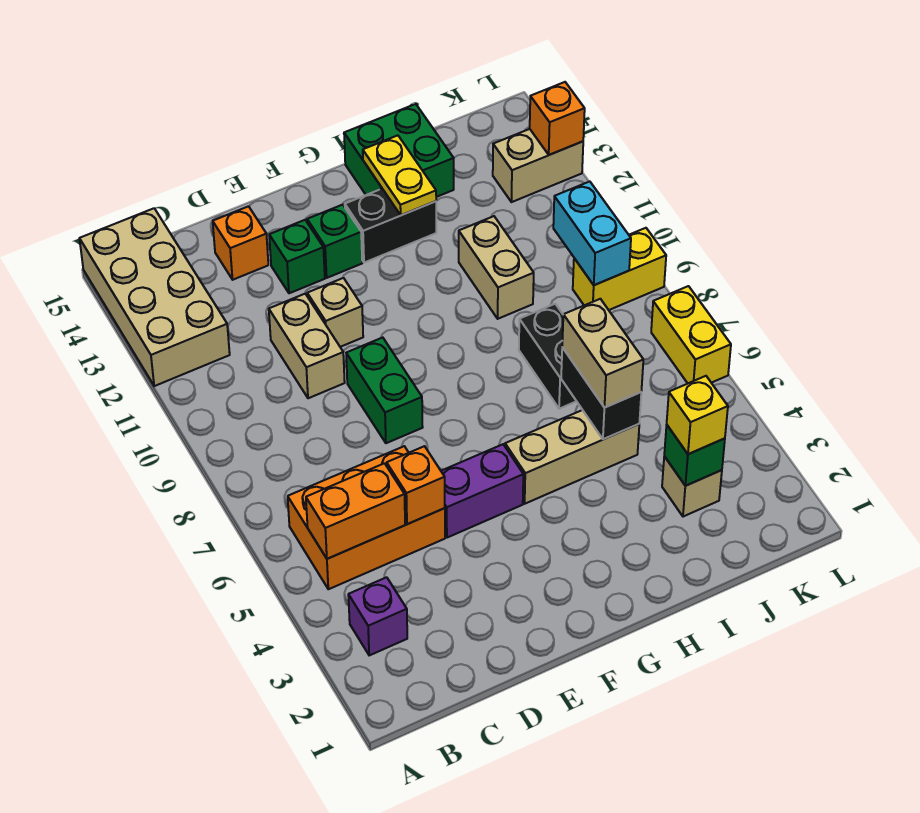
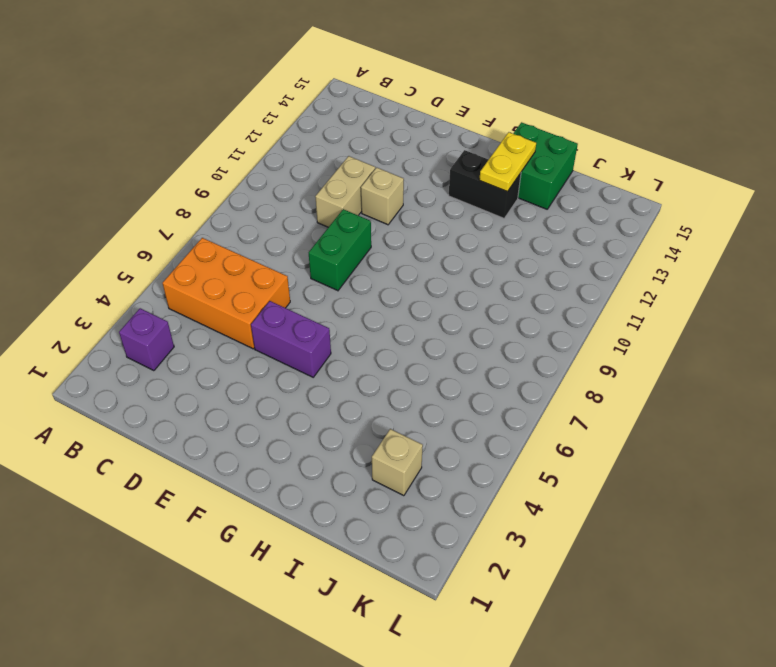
none -> tan 2x4 brick [80,208,230,386]
none -> orange 1x1 brick [213,206,268,280]
none -> green 1x1 brick [269,220,325,293]

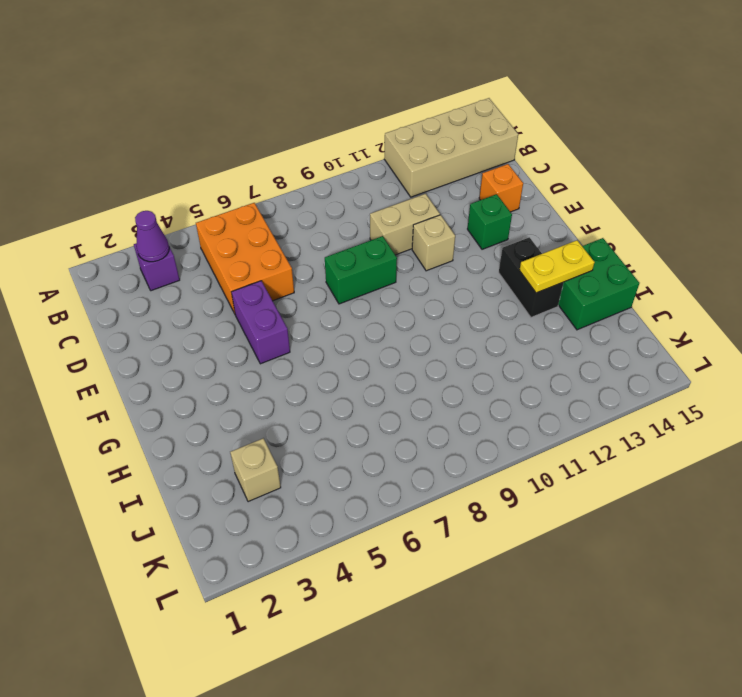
purple 1x1 cone [135,211,169,262] -> none
none -> green 1x1 brick [307,204,362,278]
none -> tan 1x3 brick [505,410,639,504]
none -> black 1x2 brick [519,304,576,409]

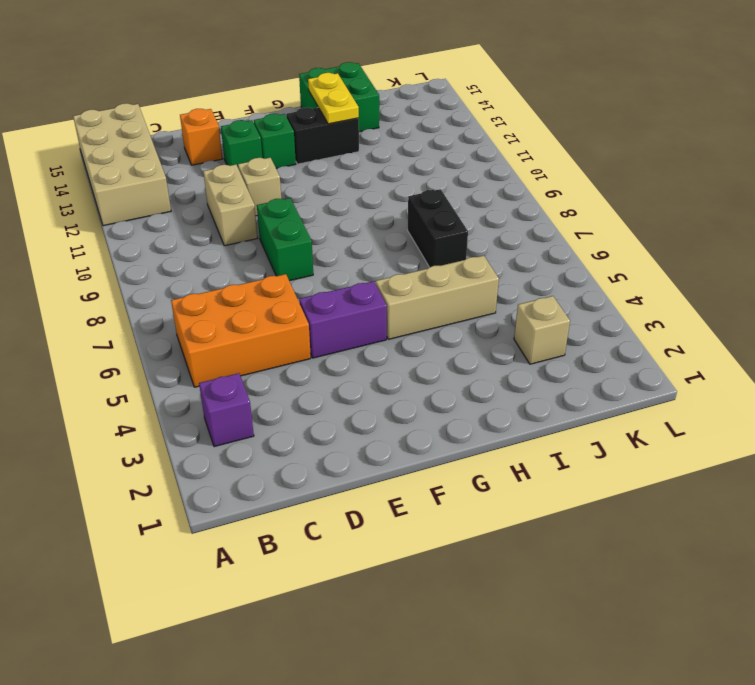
none -> tan 1x2 brick [459,216,534,319]
none -> yellow 1x2 brick [573,228,666,310]
none -> tan 1x2 brick [493,129,583,202]

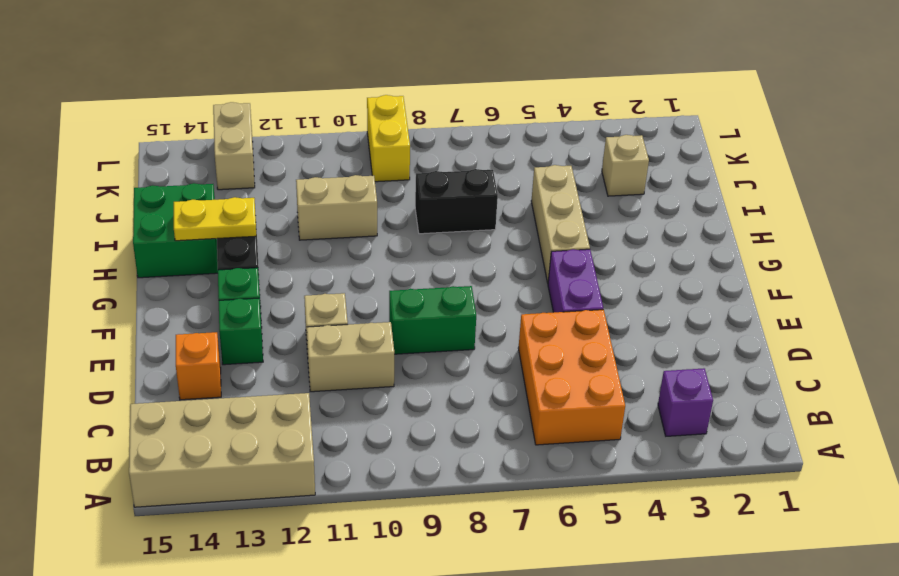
none -> yellow 1x2 brick [651,286,731,383]
none -> orange 1x2 brick [306,463,405,559]
none -> orange 1x1 brick [387,446,445,524]

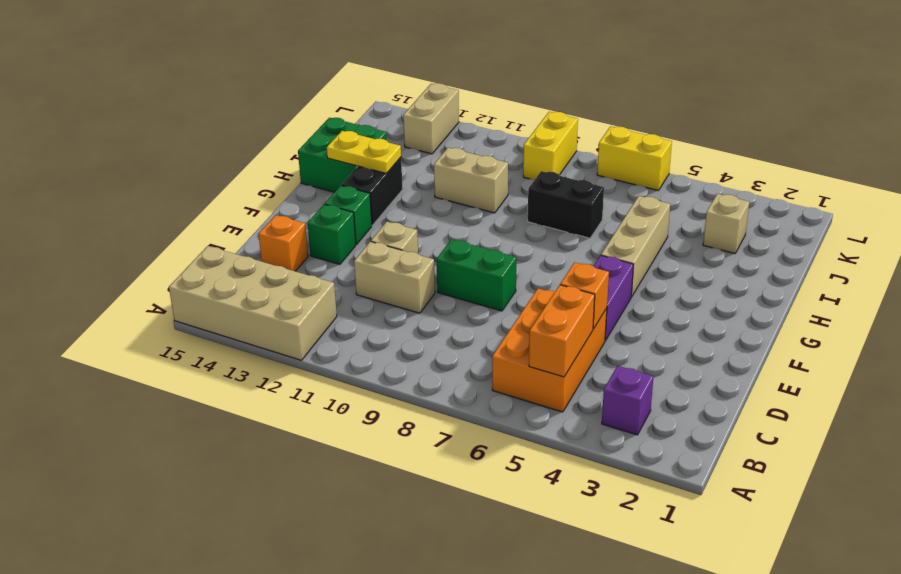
none -> black 1x2 brick [561,348,641,439]
none -> green 1x1 brick [664,425,725,486]
none -> cyan 1x2 brick [553,182,631,285]

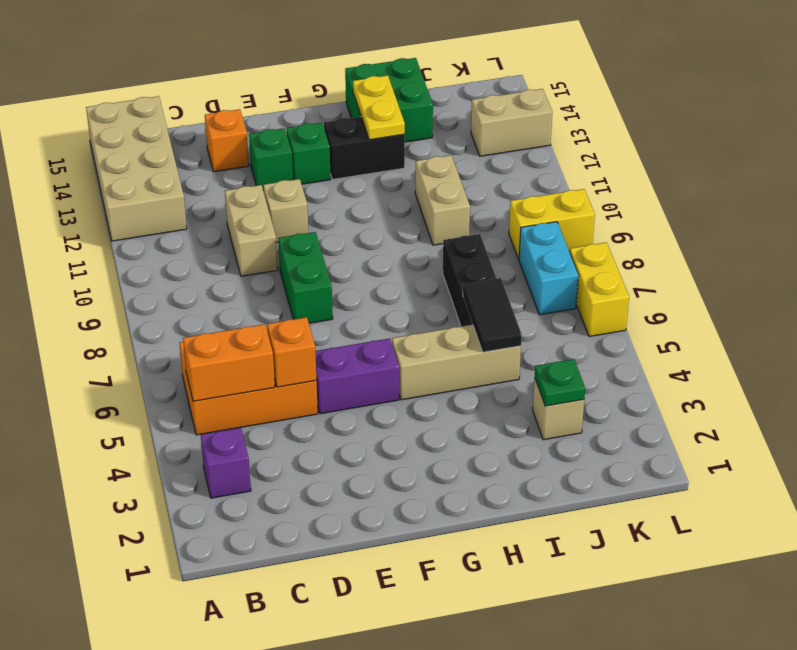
black 1x2 tile [462,278,522,352] -> black 1x2 brick [561,348,641,439]
green 1x1 plate [535,359,585,406] -> green 1x1 brick [664,425,725,486]
cyan 1x2 brick [519,222,579,315] -> cyan 1x2 brick moved to [553,182,631,285]
none -> orange 1x1 brick [530,82,585,155]
none -> tan 1x2 brick [562,299,643,407]
none -> yellow 1x1 brick [667,376,728,454]

